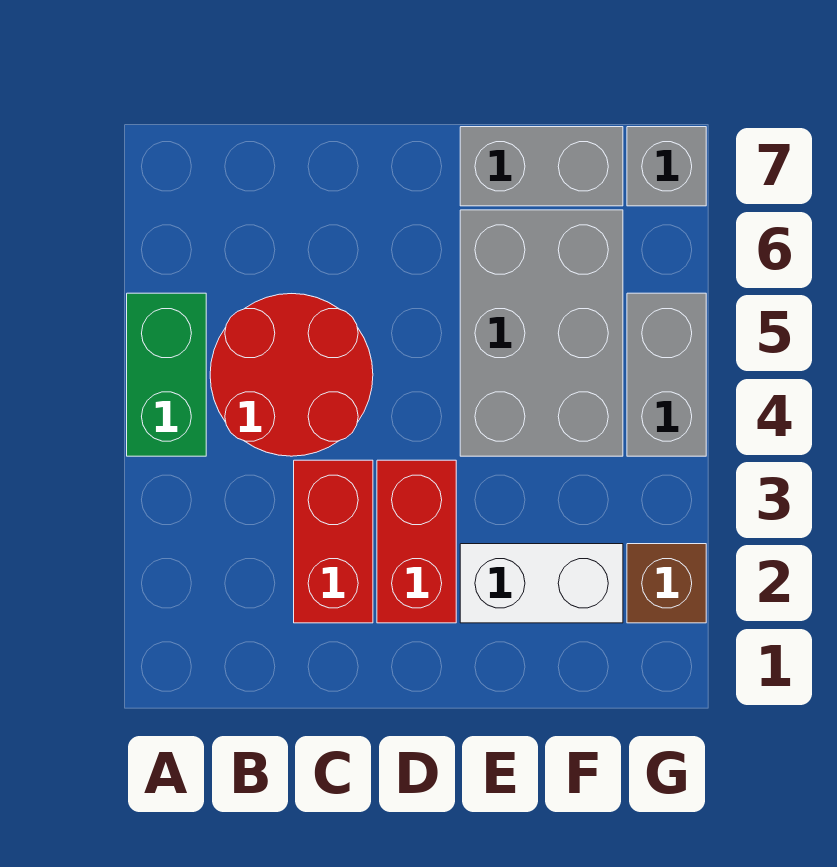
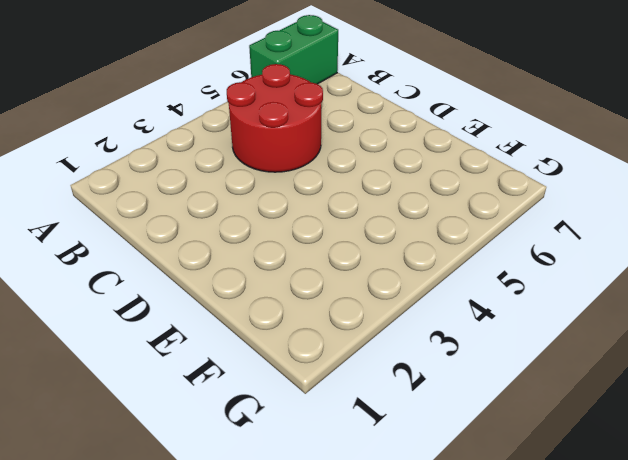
green 1x2 brick [249,15,338,84] -> green 1x2 brick moved to [127,293,206,456]
none -> red 1x2 brick [294,460,373,623]
none -> red 1x2 brick [377,460,456,623]

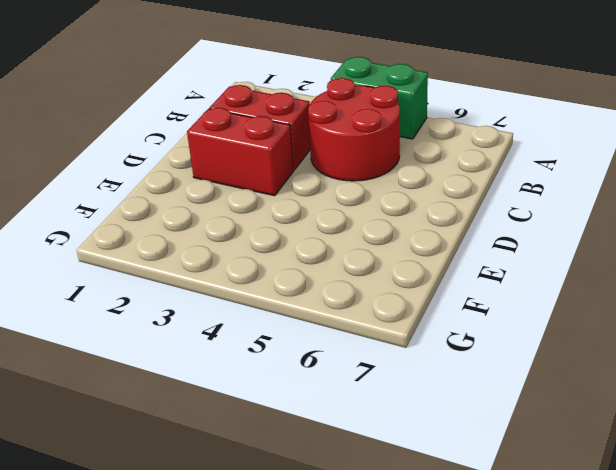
none -> white 1x2 brick [460,544,623,623]
none -> grey 2x3 brick [460,210,623,456]

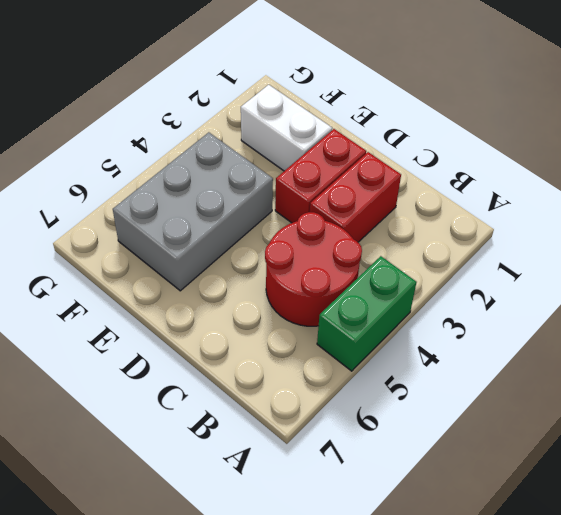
none -> grey 1x2 brick [460,127,623,206]
none -> brown 1x1 brick [627,544,706,623]

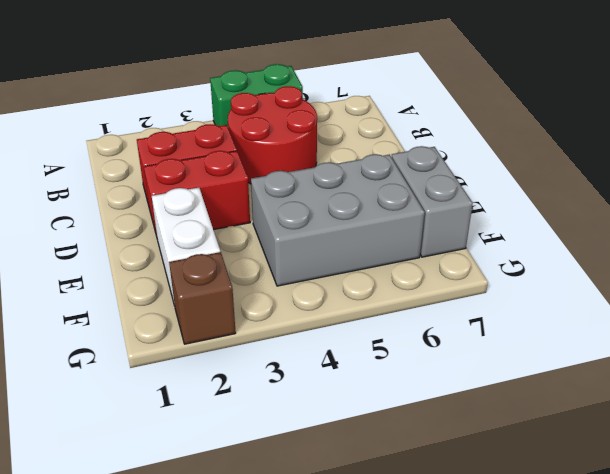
none -> grey 1x2 brick [627,293,706,456]
none -> grey 1x1 brick [627,127,706,206]

